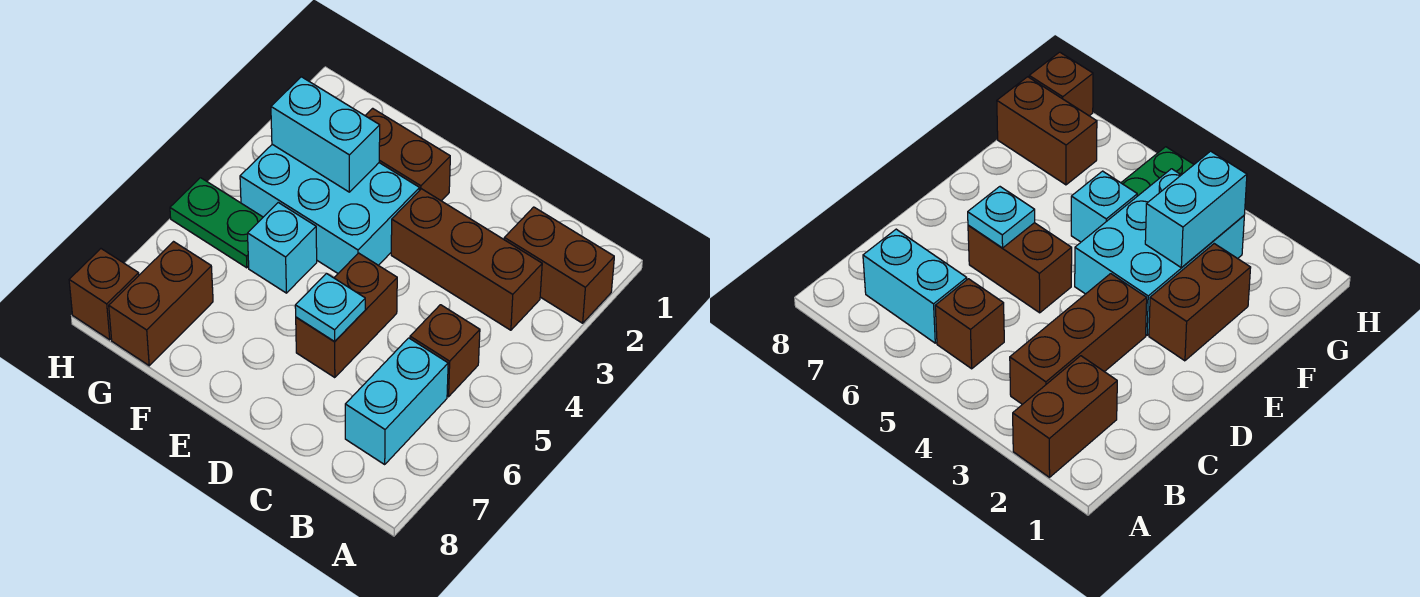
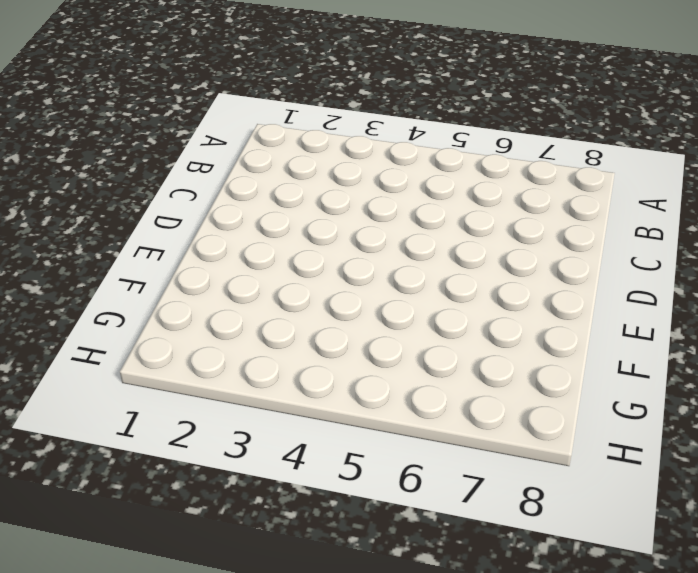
none -> brown 1x2 brick [504,207,614,323]
none -> brown 1x3 brick [391,189,542,330]
none -> brown 1x1 brick [410,305,480,397]

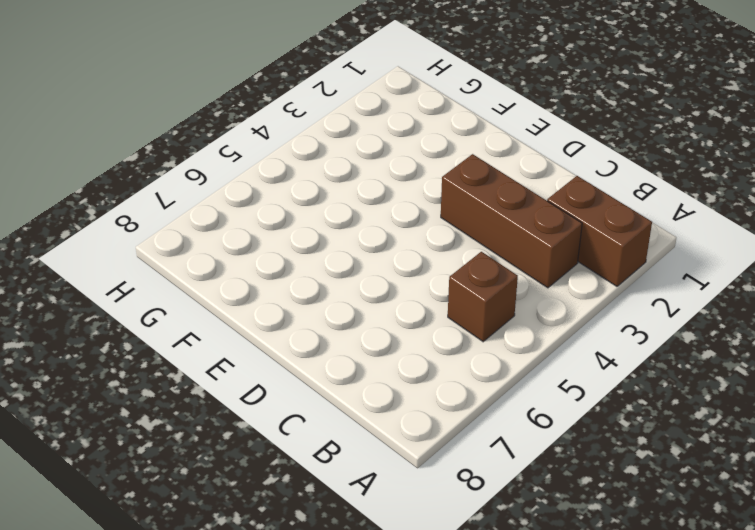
none -> cyan 1x2 brick [345,338,448,464]
none -> brown 1x2 brick [296,253,397,378]
none -> brown 1x2 brick [365,108,450,201]

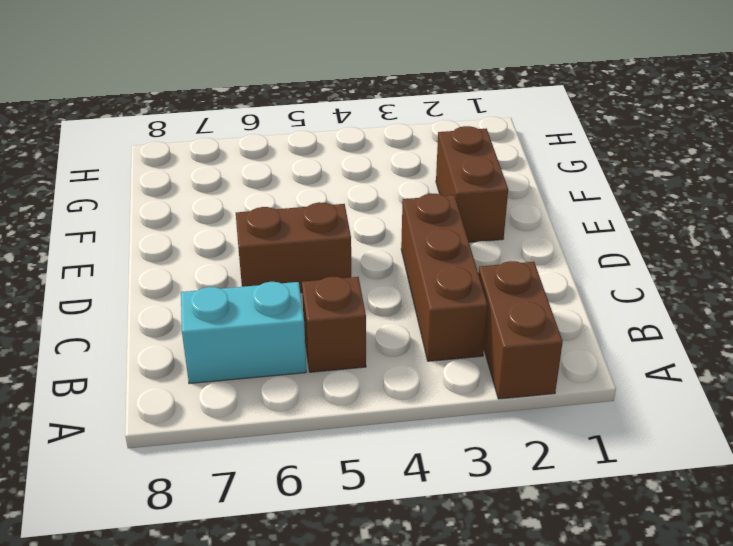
none -> cyan 2x3 brick [240,144,420,273]
none -> cyan 1x1 brick [248,203,317,293]
none -> green 1x2 plate [170,178,263,268]

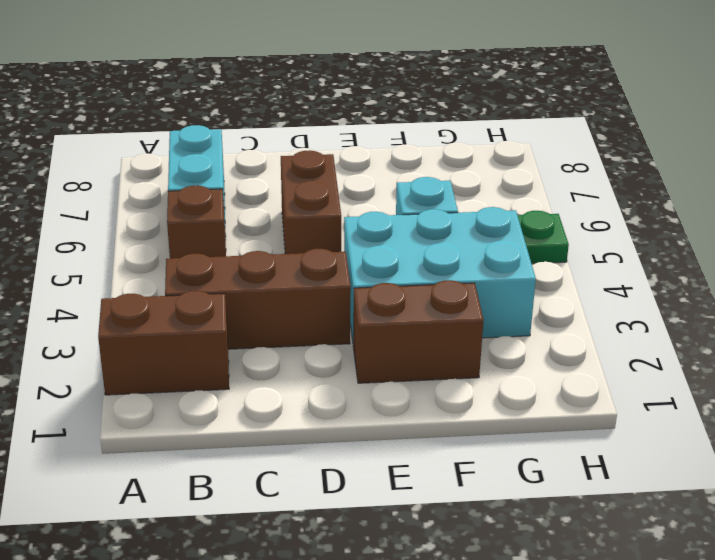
none -> brown 1x2 brick [109,242,213,366]
none -> brown 1x1 brick [69,249,139,340]
none -> cyan 1x1 plate [295,273,365,342]

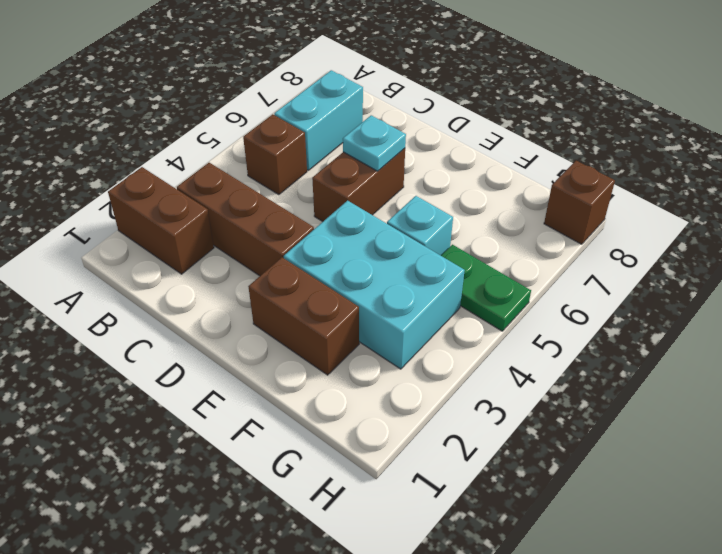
none -> brown 1x2 brick [109,242,213,366]
none -> cyan 1x2 brick [271,77,380,192]

